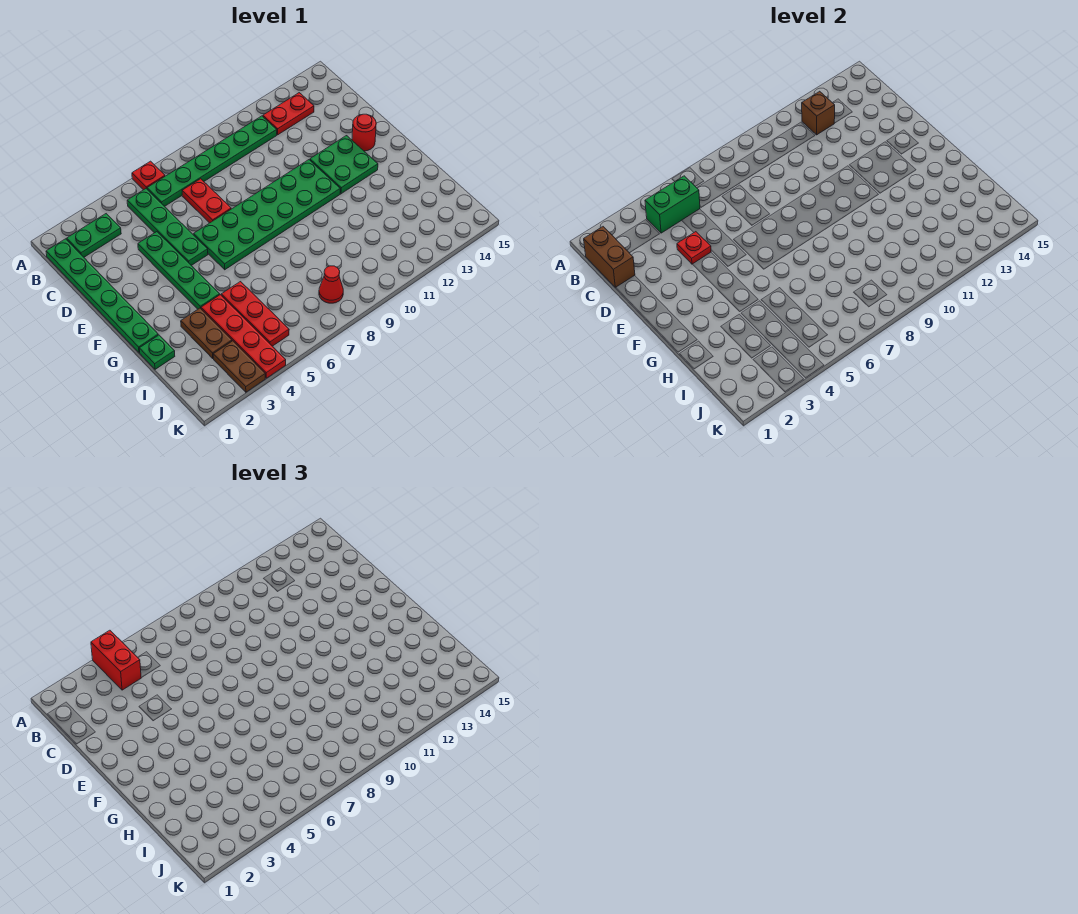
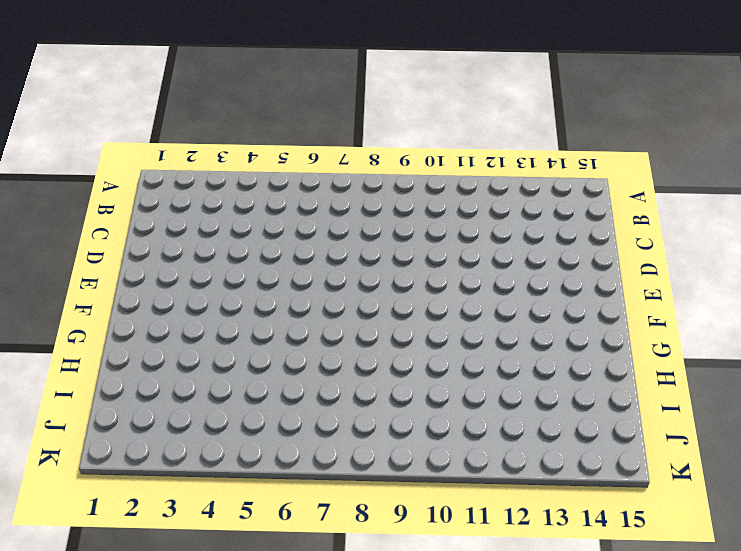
none -> red 1x1 plate [132,161,165,190]
none -> green 1x6 plate [46,239,158,353]
none -> green 1x2 plate [67,214,121,257]

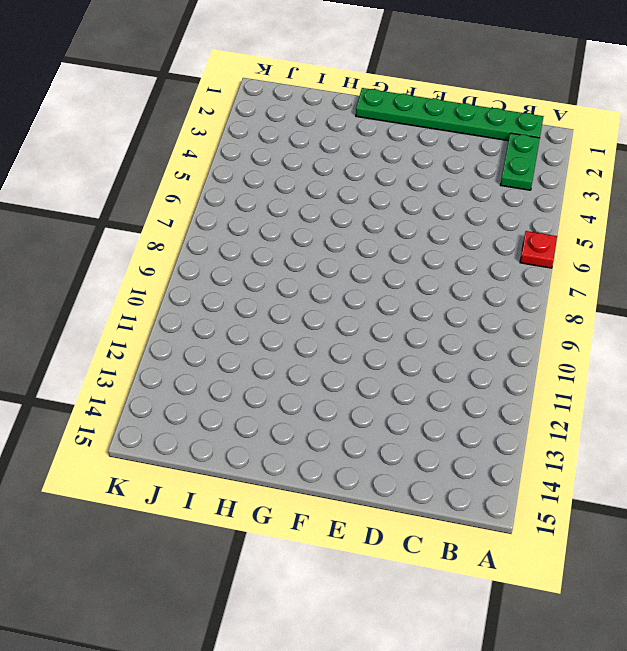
none -> green 1x4 plate [127,189,208,265]
none -> green 1x6 plate [147,116,277,206]
none -> red 1x2 plate [263,93,314,135]

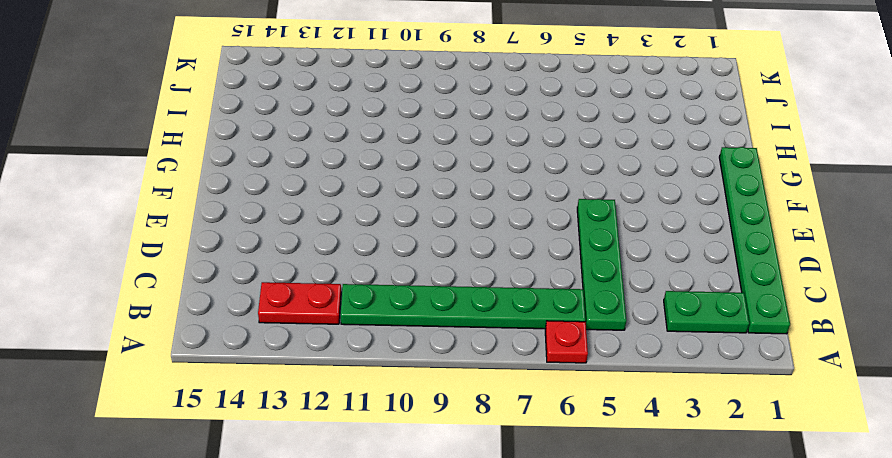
none -> red 1x2 plate [182,179,231,223]
none -> green 1x4 plate [138,232,220,309]
none -> green 2x6 plate [194,160,340,270]

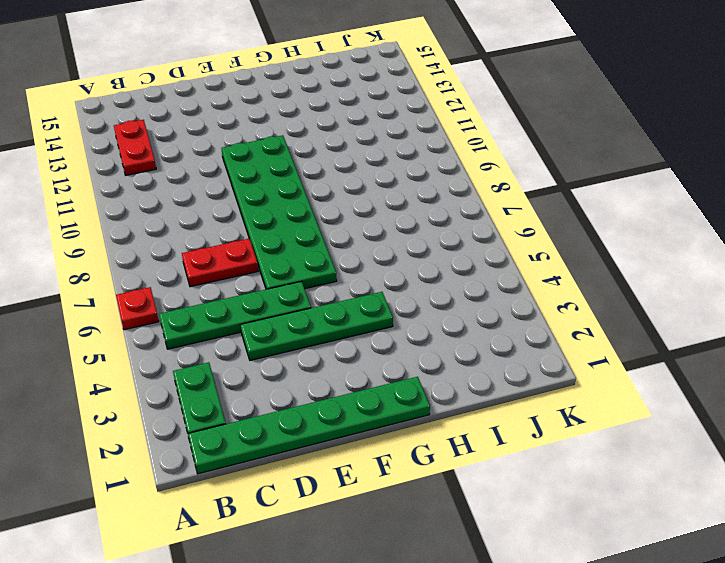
none -> green 1x6 plate [147,116,277,206]
none -> green 2x2 plate [310,136,378,194]
none -> red 1x1 round brick [352,114,376,151]

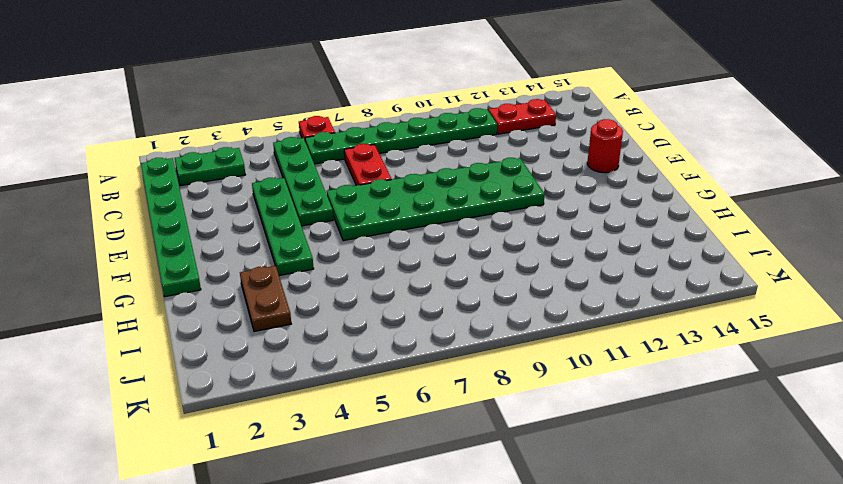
none -> green 2x2 plate [310,136,378,194]
none -> green 1x1 plate [139,335,175,369]
none -> red 1x4 plate [201,295,286,378]

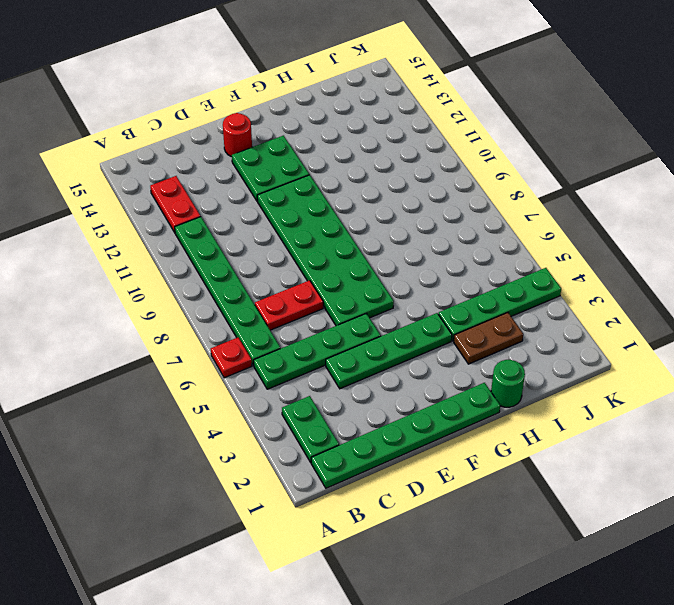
green 1x1 round brick [491,360,525,407] -> green 1x1 plate [139,335,175,369]
green 1x4 plate [438,268,561,341] -> red 1x4 plate [201,295,286,378]
none -> red 1x3 plate [221,282,289,346]
none -> brown 1x2 plate [213,341,265,392]
none -> red 1x1 cone [319,266,343,303]

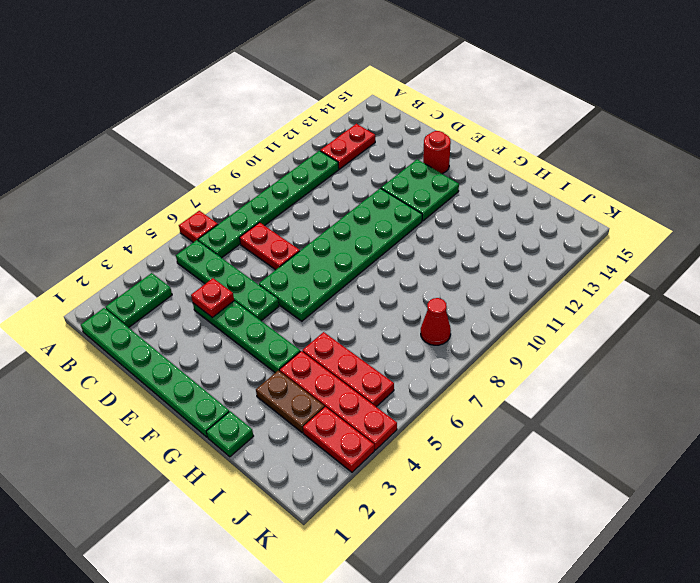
red 1x2 plate [303,407,374,472] -> brown 1x2 plate [213,341,265,392]
none -> brown 1x2 brick [584,227,635,287]
none -> green 1x2 brick [645,176,700,233]
none -> brown 1x1 brick [802,91,835,135]

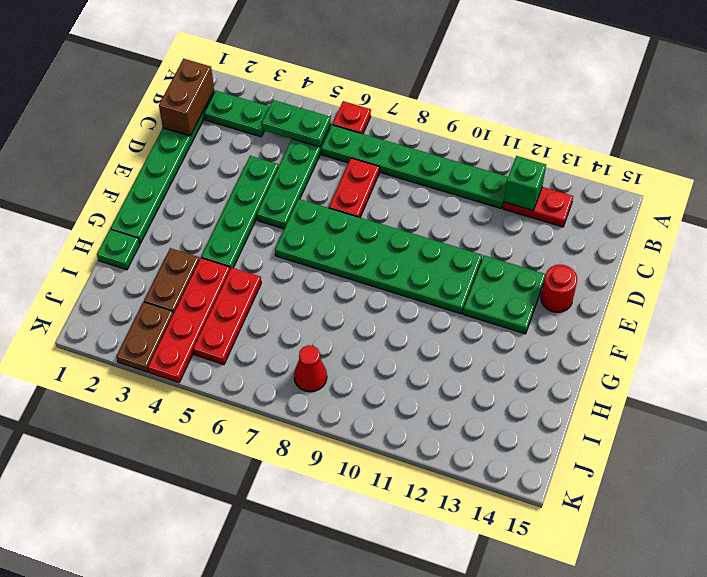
green 1x2 plate [262,100,331,147] -> green 1x2 brick [645,176,700,233]
green 1x1 brick [504,156,546,211] -> brown 1x1 brick [802,91,835,135]
none -> red 1x1 plate [677,232,711,264]
none -> red 1x2 brick [91,630,141,690]

